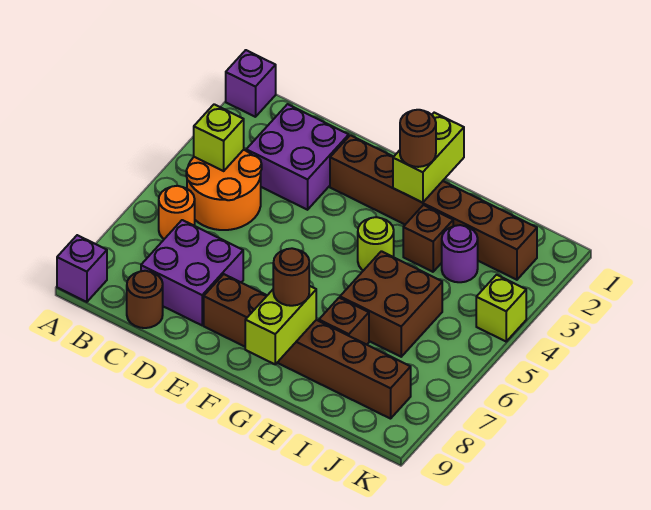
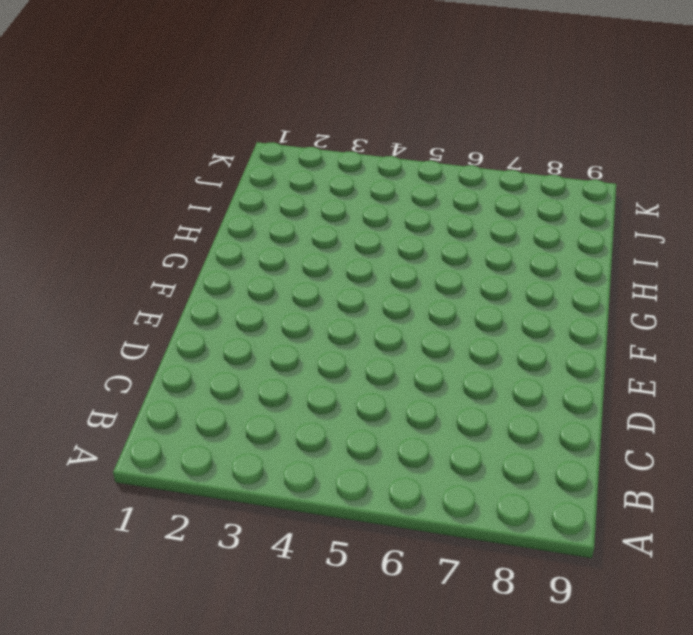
none -> purple 1x1 brick [226,50,276,117]
none -> purple 1x1 brick [57,235,107,302]
none -> orange 2x2 round brick [186,150,262,230]

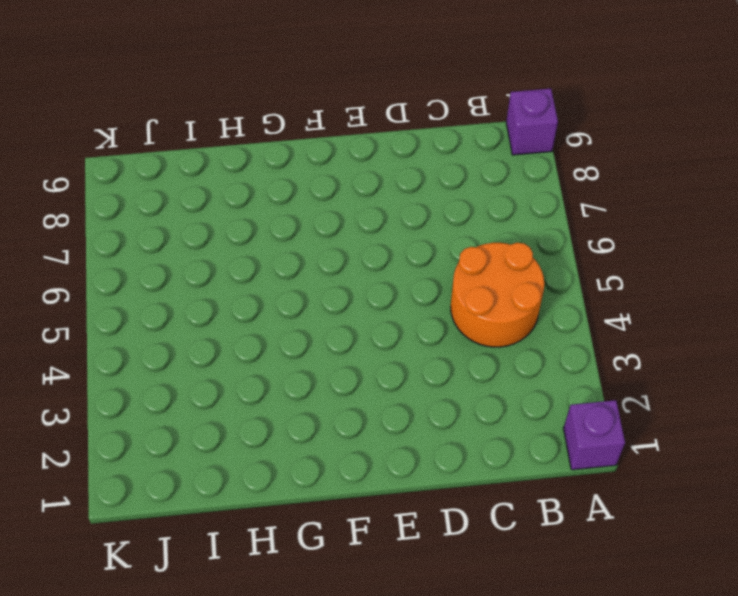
none -> orange 1x1 round brick [159,186,195,239]
none -> purple 2x2 brick [246,104,349,210]
none -> purple 2x2 brick [141,220,243,325]

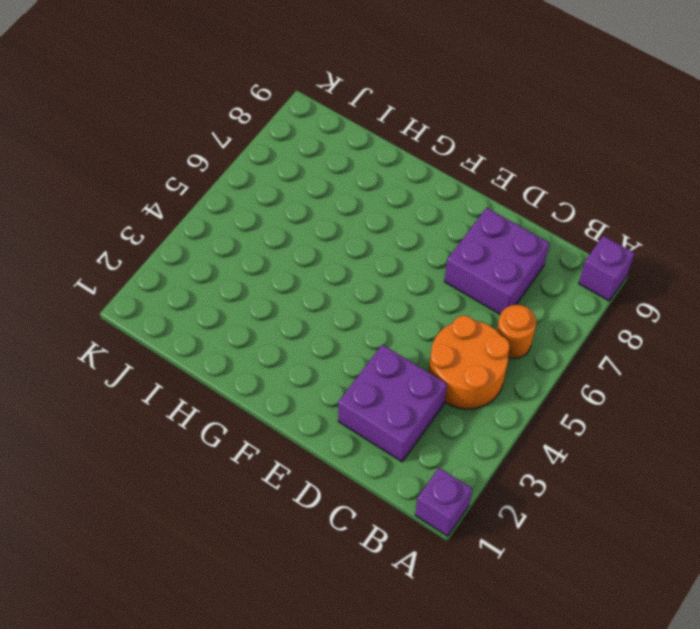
none -> brown 1x1 round brick [127,271,163,328]
none -> brown 1x6 brick [330,135,537,280]
none -> brown 1x6 brick [204,274,411,419]

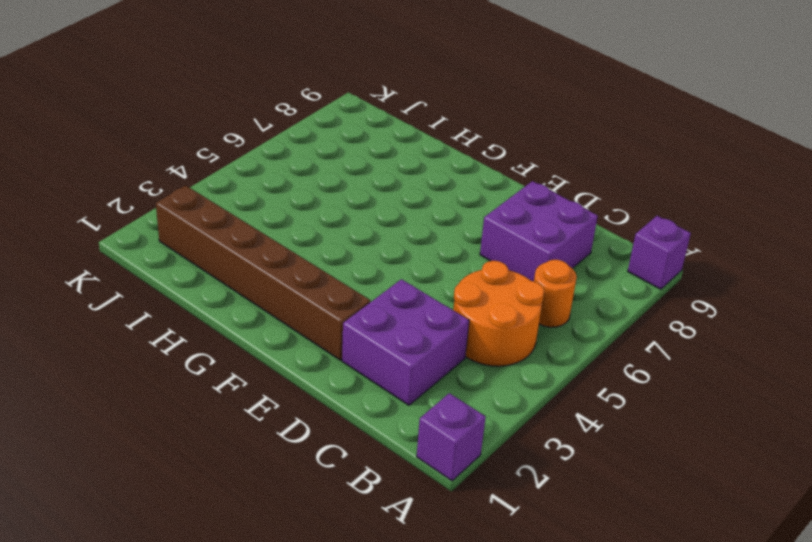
none -> brown 1x1 round brick [127,271,163,328]
none -> brown 1x6 brick [204,274,411,419]
none -> lime 1x1 round brick [358,217,394,271]

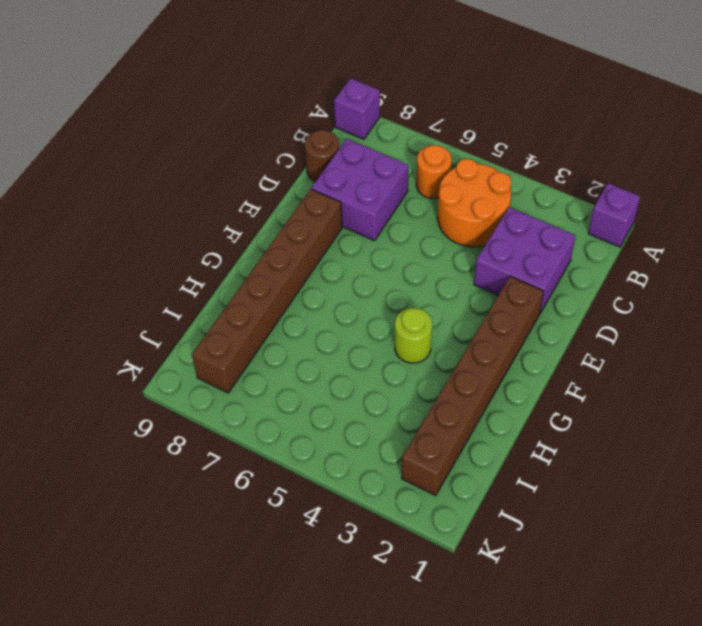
none -> brown 1x1 brick [403,205,453,272]
none -> brown 2x2 brick [340,251,442,357]
none -> brown 1x1 brick [319,298,369,345]

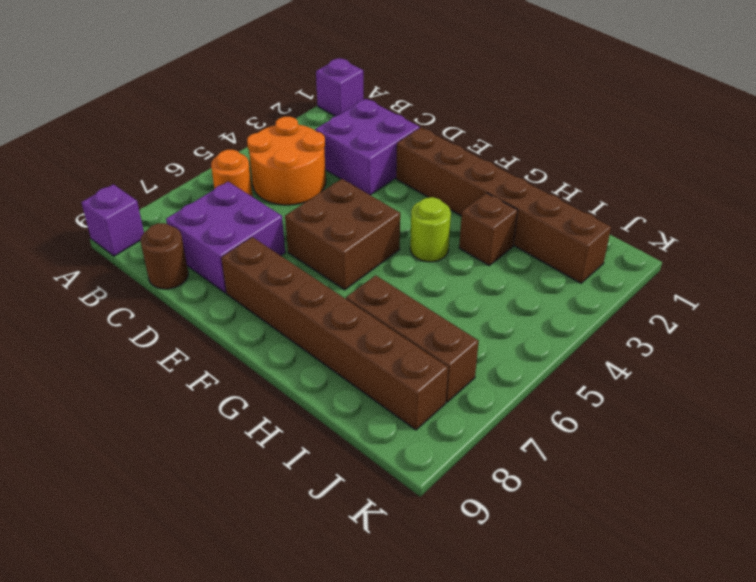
brown 2x2 brick [285,179,400,290] -> brown 2x2 brick moved to [340,251,442,357]
brown 1x3 brick [346,275,479,402] -> brown 1x1 brick [319,298,369,345]
none -> purple 1x1 round brick [442,225,478,282]
none -> lime 1x1 brick [476,275,526,341]
none -> lime 1x1 brick [194,104,244,171]

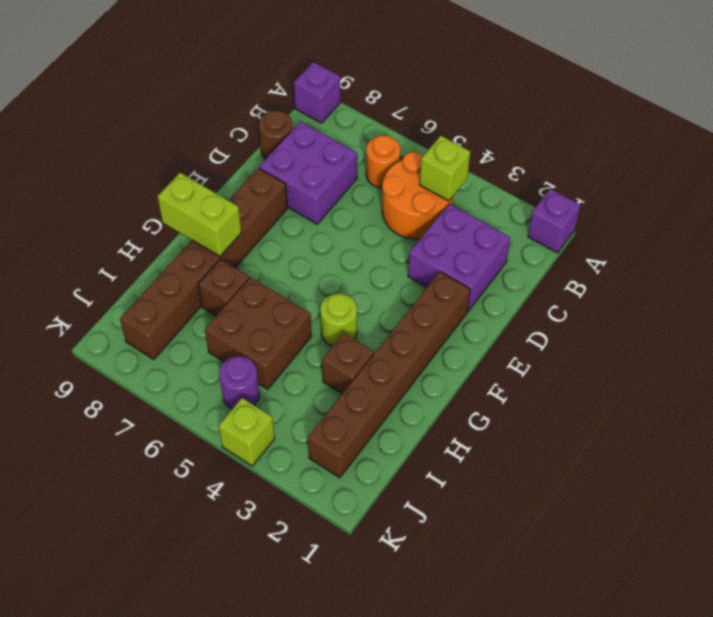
purple 1x1 round brick [219,356,259,409] -> purple 1x1 round brick moved to [442,225,478,282]
none -> lime 1x2 brick [393,113,464,203]
none -> brown 1x1 round brick [400,110,436,167]
none -> brown 1x1 round brick [273,248,309,306]

